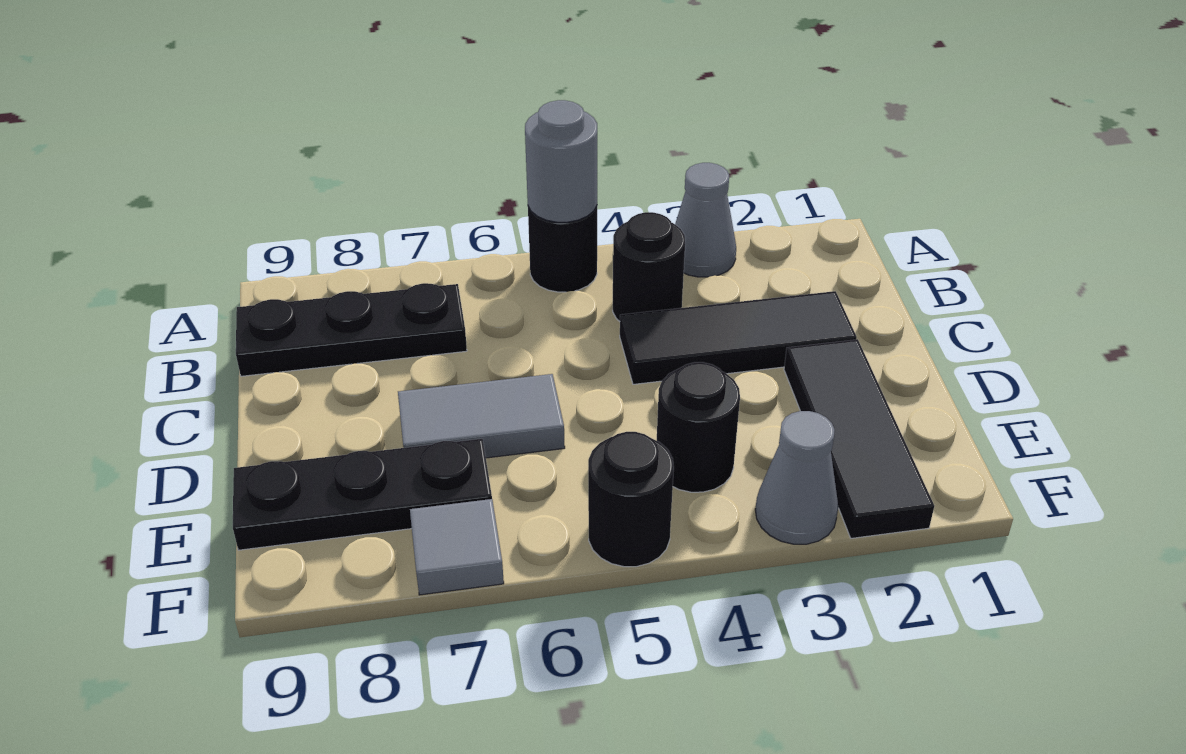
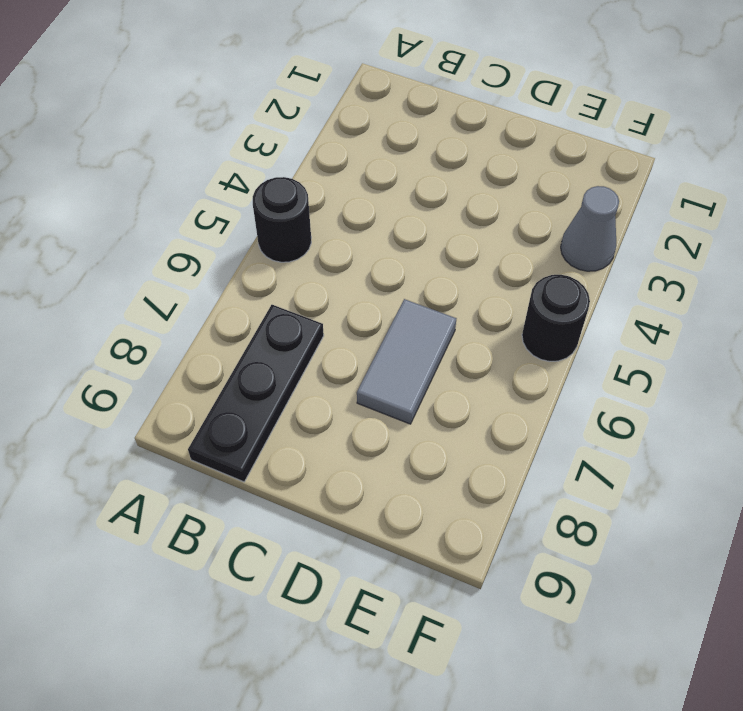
none -> grey 1x1 cone [675,163,736,277]
none -> black 1x1 round brick [613,212,685,321]
none -> black 1x3 tile [620,291,857,384]

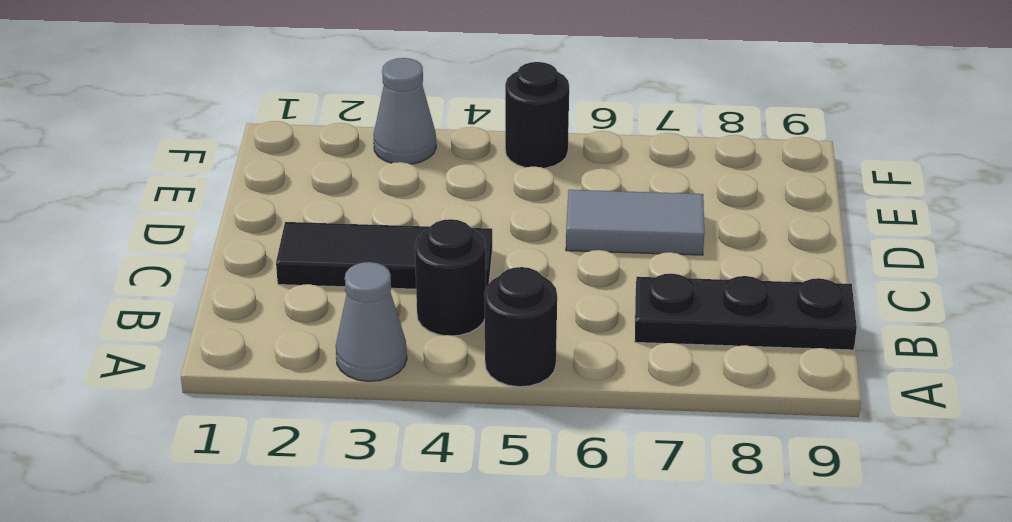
none -> black 1x3 tile [784,339,934,538]
none -> black 1x1 round brick [657,362,740,492]
none -> black 1x3 plate [233,439,492,550]

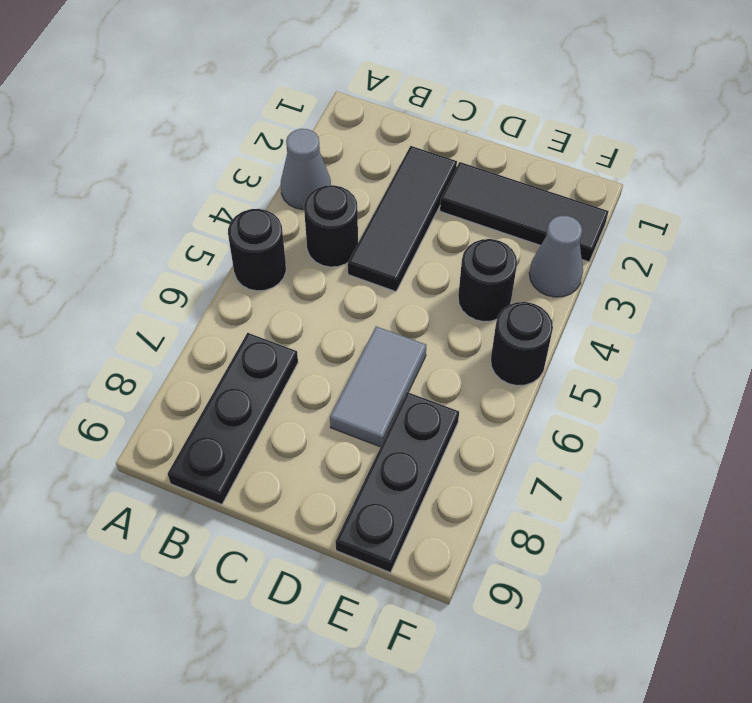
none -> grey 1x1 tile [410,499,504,595]
none -> grey 1x1 round brick [525,100,597,222]

